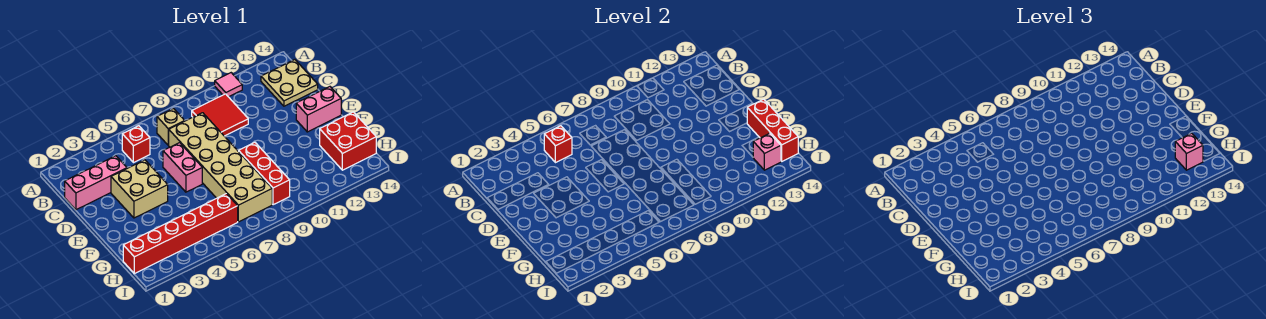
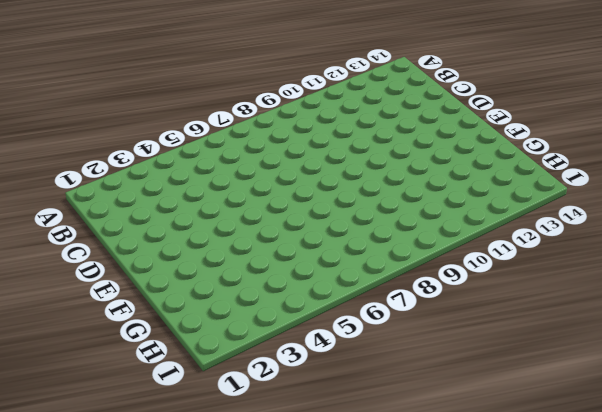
none -> pink 1x1 tile [215,73,242,97]
none -> red 1x1 brick [122,126,150,163]
none -> tan 1x1 brick [157,109,185,145]

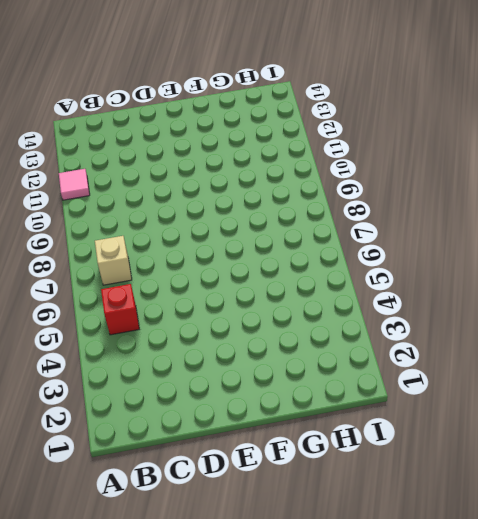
none -> red 2x2 tile [192,94,248,136]
none -> tan 2x2 plate [261,60,318,106]
none -> pink 1x3 brick [65,156,127,210]

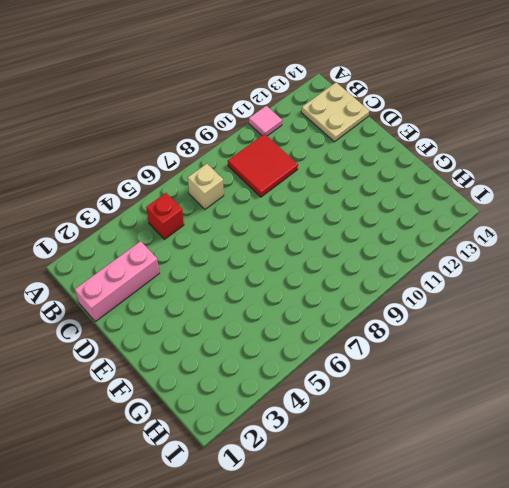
none -> tan 2x6 brick [169,113,272,222]
none -> tan 2x2 brick [111,160,168,218]
none -> pink 1x2 brick [163,143,202,192]

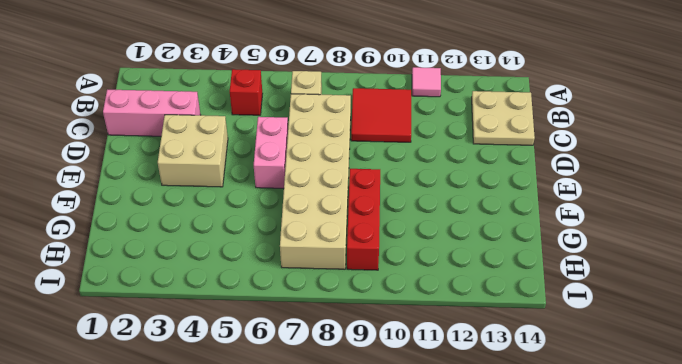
none -> pink 1x2 brick [296,87,341,132]
none -> red 2x2 brick [320,112,376,170]
none -> red 1x6 brick [123,194,238,274]

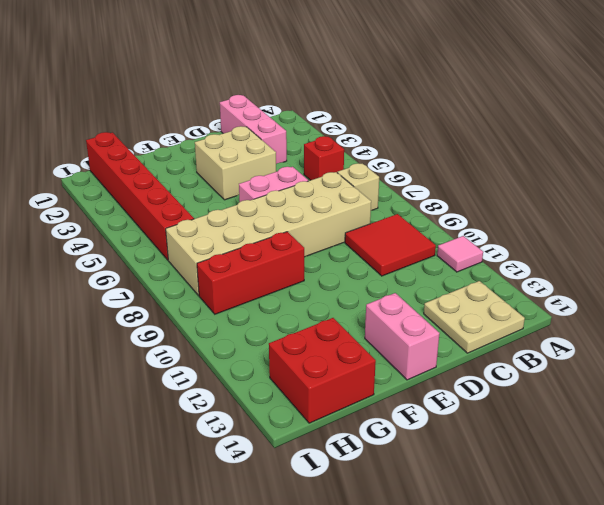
none -> red 1x1 brick [544,126,572,163]
none -> red 1x3 brick [747,99,798,161]
none -> pink 1x1 brick [753,133,781,170]

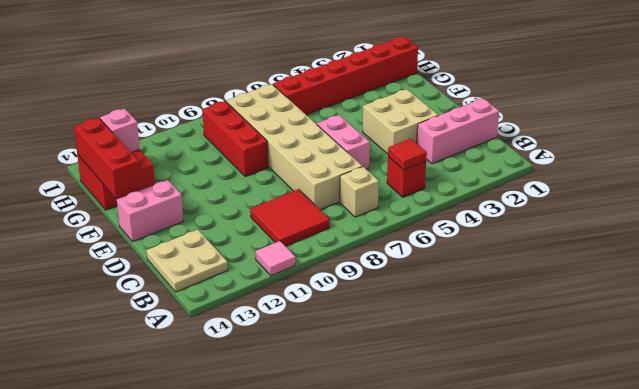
red 1x1 tile [388,139,427,170] -> red 1x1 brick [544,126,572,163]
none -> pink 1x1 brick [1175,133,1203,170]

